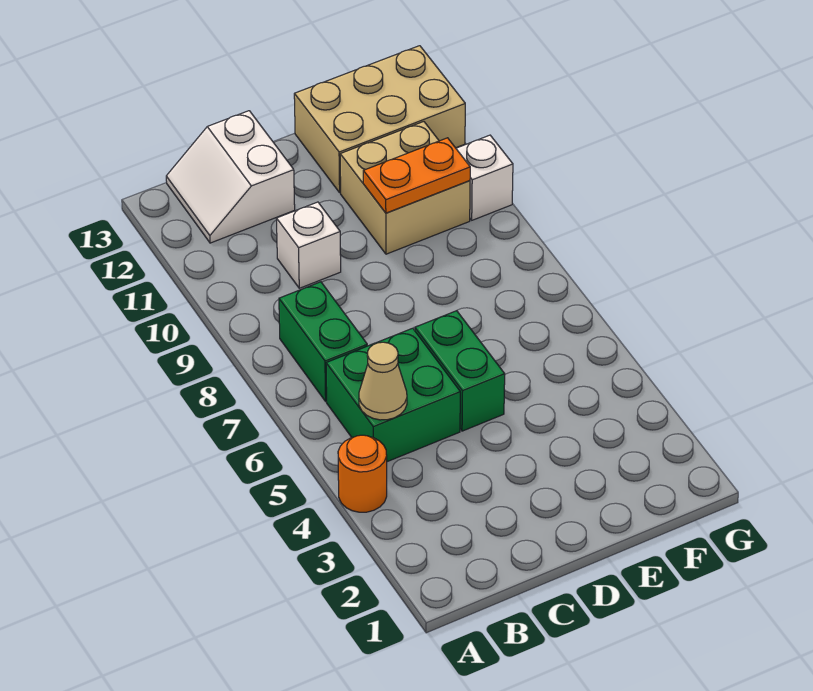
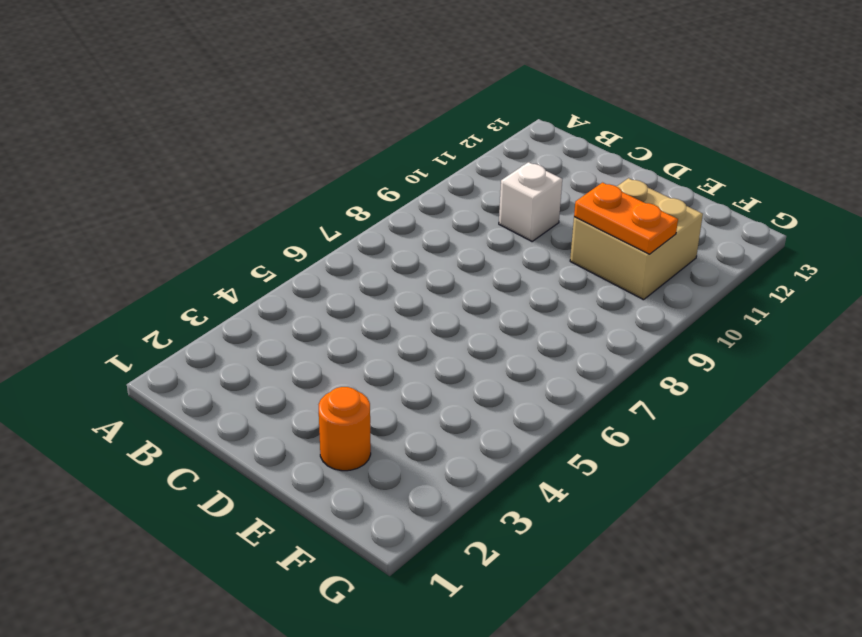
orange 1x1 round brick [319,387,371,471] -> orange 1x1 round brick moved to [338,435,387,512]
none -> green 2x2 brick [326,328,460,462]
none -> green 1x2 brick [279,282,367,401]

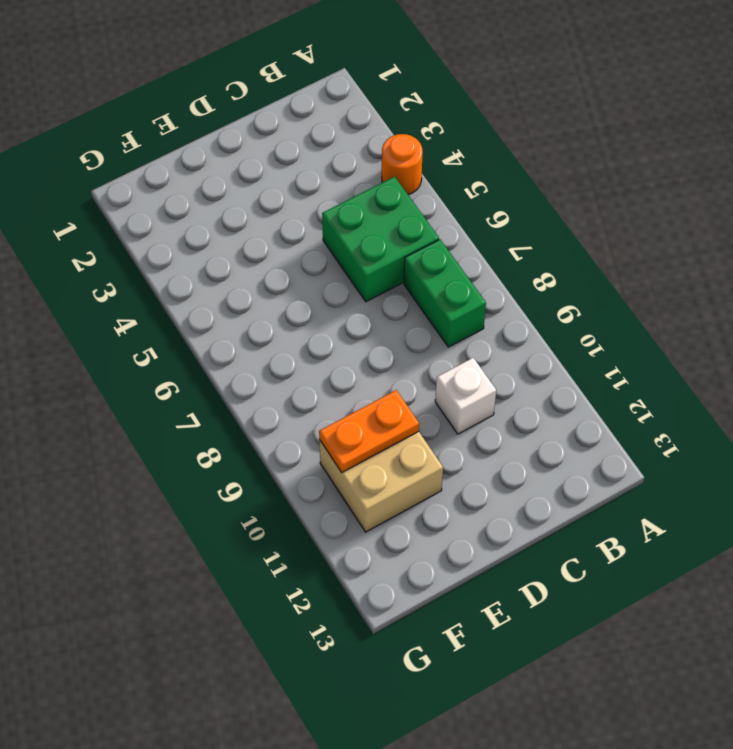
none -> white 2x2 slope [166,111,295,243]
none -> green 1x2 brick [415,311,505,431]

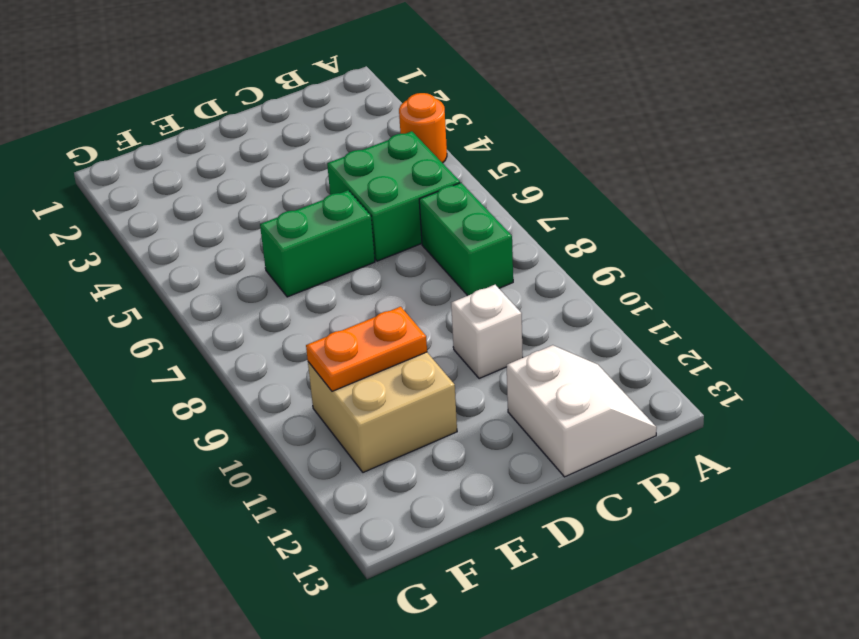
green 1x2 brick [260,190,375,297] -> green 1x2 brick turned to [415,311,505,431]
none -> tan 2x3 brick [294,46,465,193]
none -> white 1x1 brick [456,135,513,220]

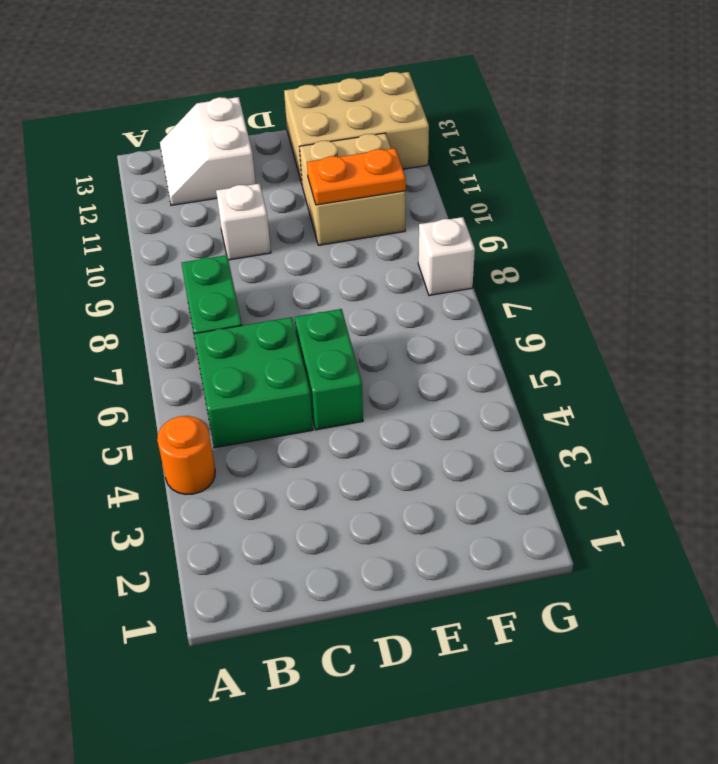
white 1x1 brick [418,217,475,295] -> white 1x1 brick moved to [456,135,513,220]
none -> tan 1x1 cone [359,342,407,420]

